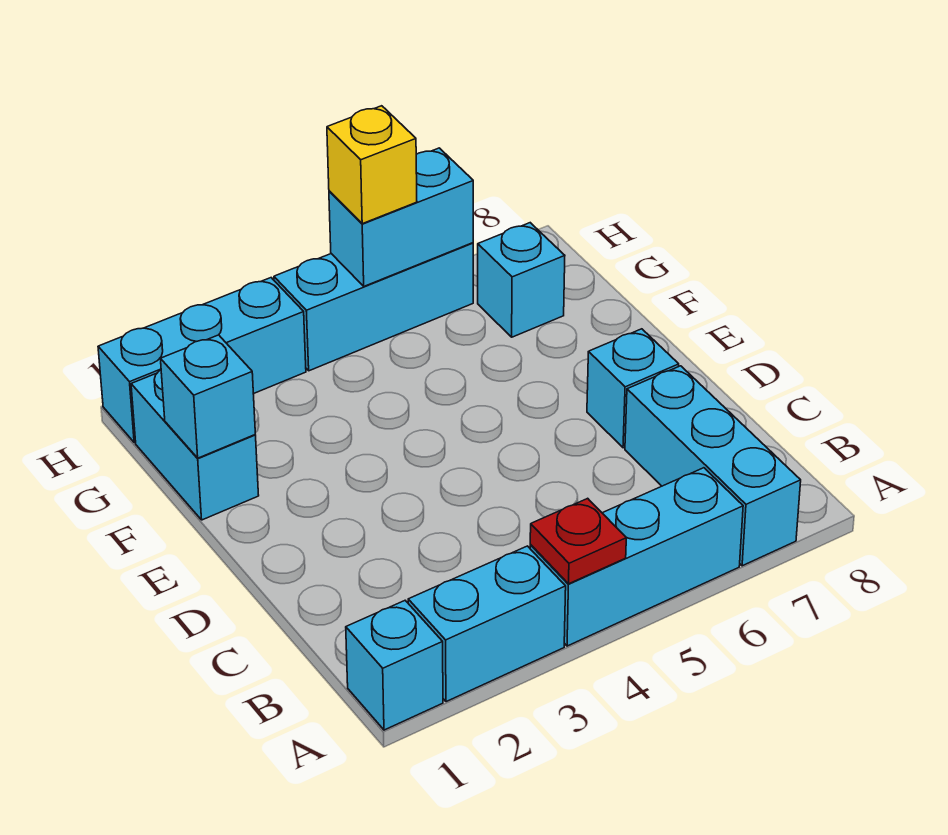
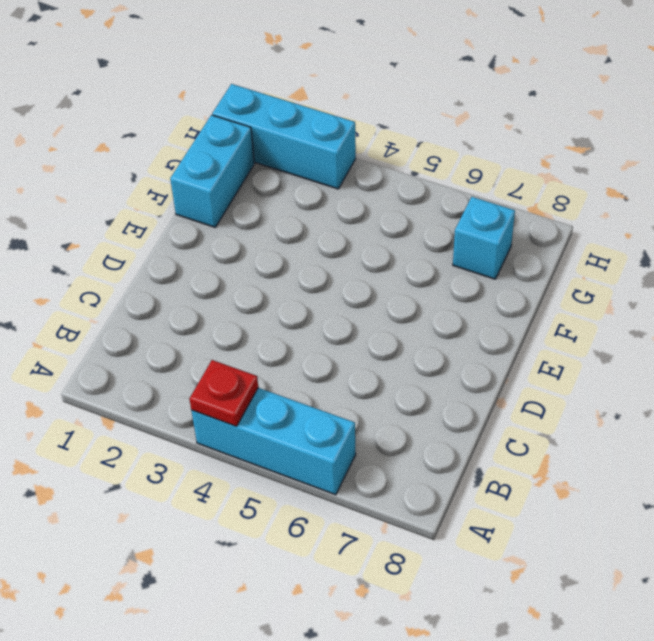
none -> cyan 1x1 brick [346,601,443,730]
none -> cyan 1x2 brick [408,546,566,702]
none -> cyan 1x3 brick [625,366,801,566]

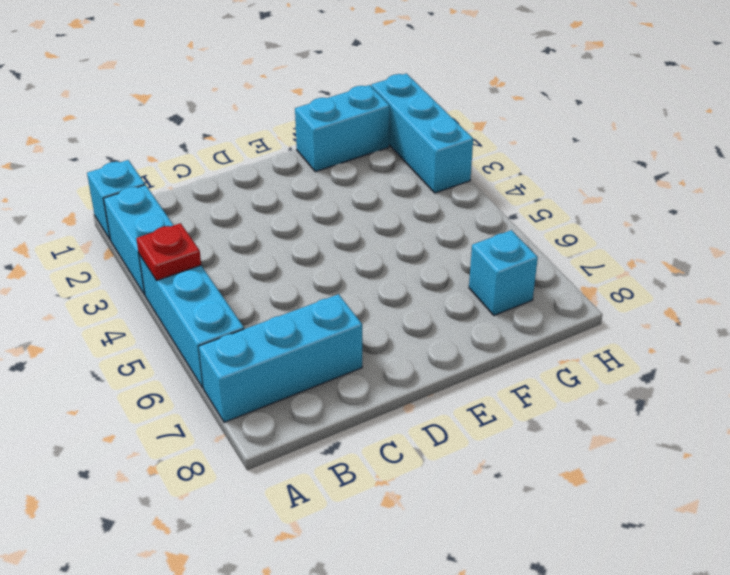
none -> cyan 1x1 brick [587,329,679,448]
none -> cyan 1x3 brick [274,243,473,371]
none -> cyan 1x1 brick [161,335,255,458]

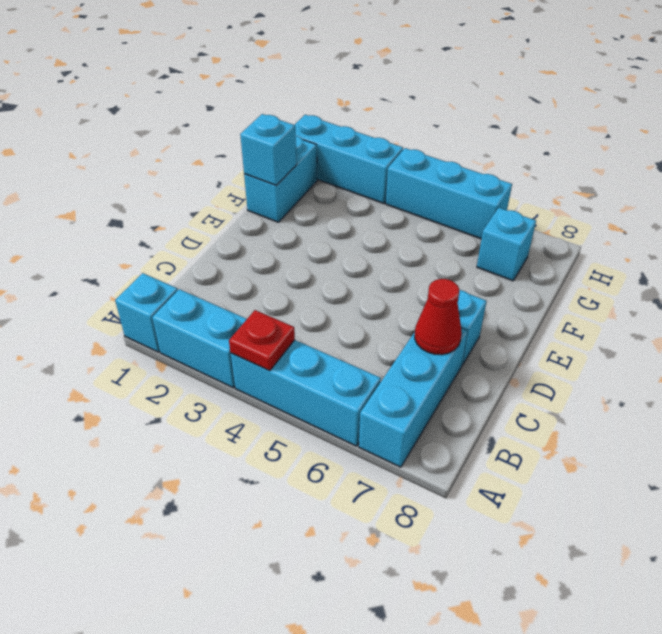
red 1x1 cone [415,279,462,355] -> none
none -> cyan 1x2 brick [329,148,473,286]
none -> yellow 1x1 brick [327,106,417,224]

